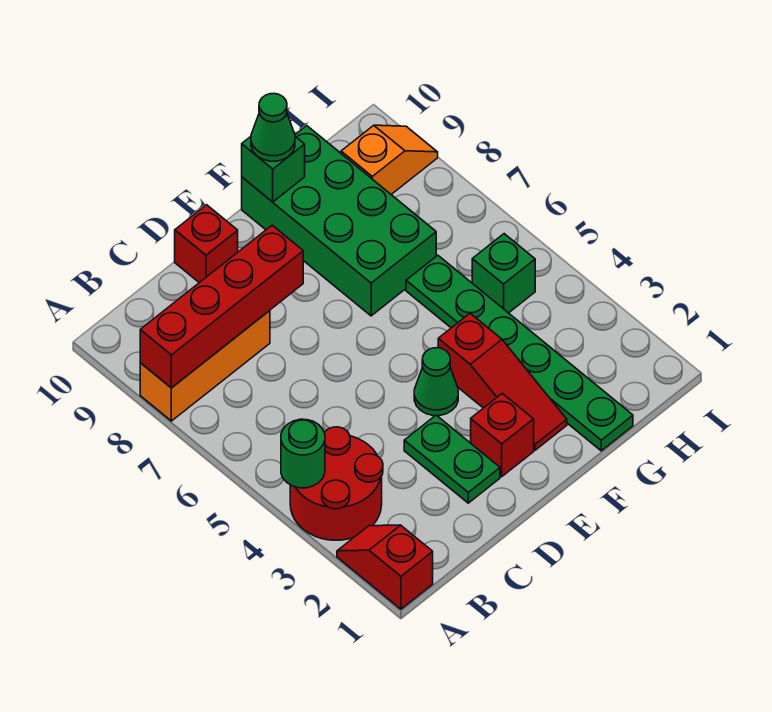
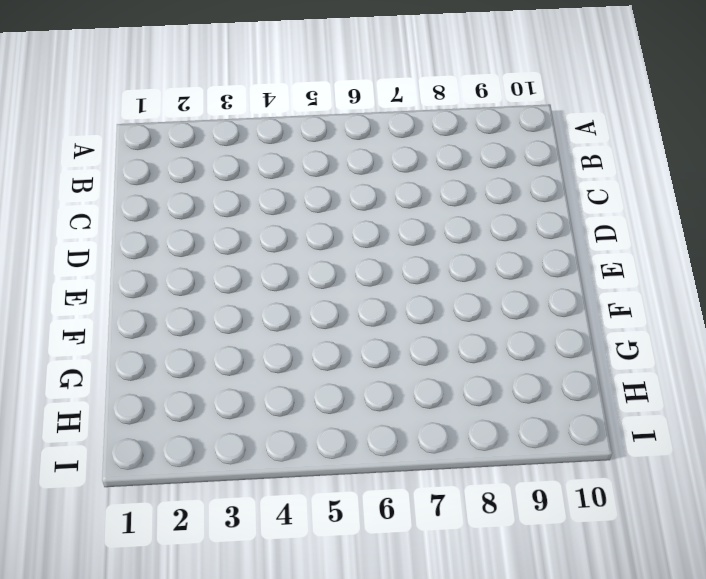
none -> red 1x2 slope [337,525,433,609]
none -> red 2x2 round brick [290,427,383,540]
none -> orange 1x3 brick [140,311,270,421]

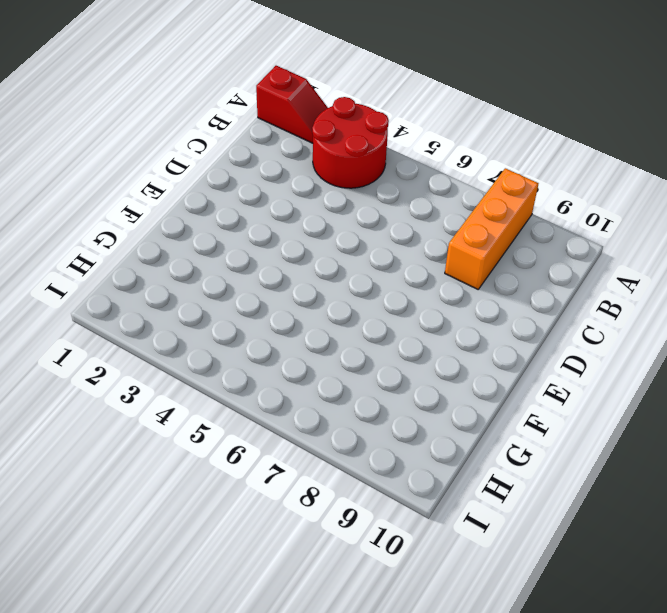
none -> green 1x2 plate [404,415,500,503]
none -> red 1x1 brick [175,205,238,283]
none -> red 1x1 brick [471,393,534,477]

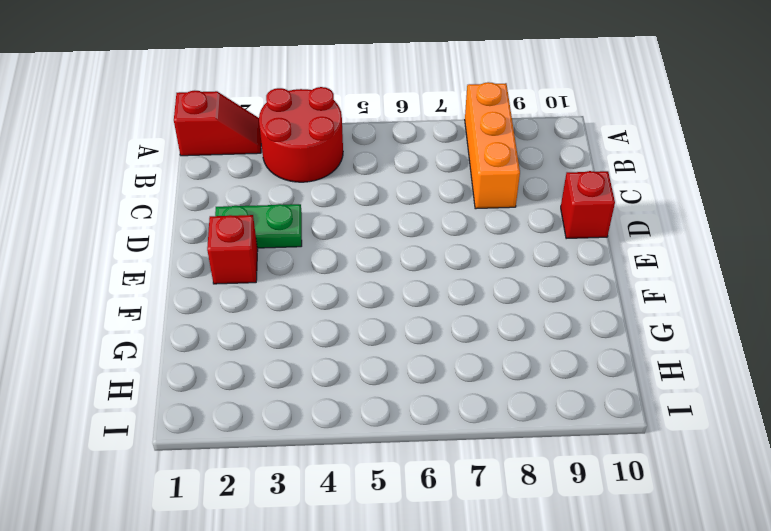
none -> green 1x1 cone [414,348,458,416]
none -> red 1x3 slope [438,313,567,450]
none -> green 2x4 brick [242,126,436,316]

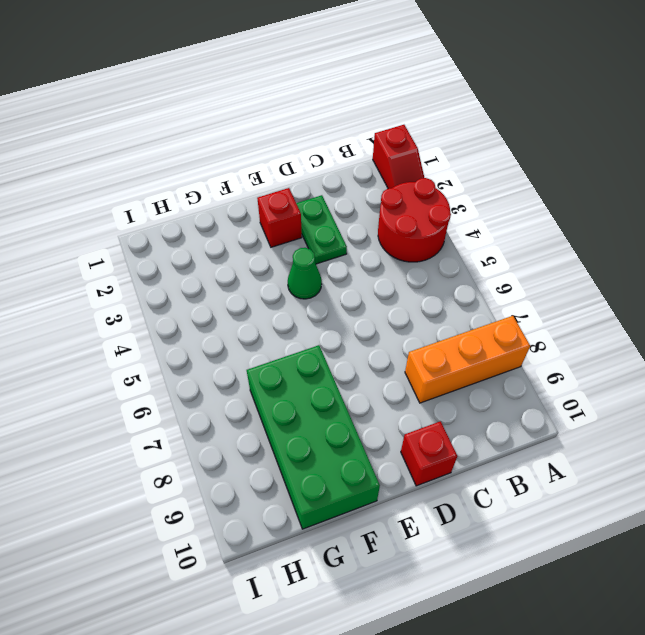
none -> red 1x3 slope [438,313,567,450]
none -> green 1x6 plate [406,255,633,451]
none -> green 1x1 brick [472,234,535,313]

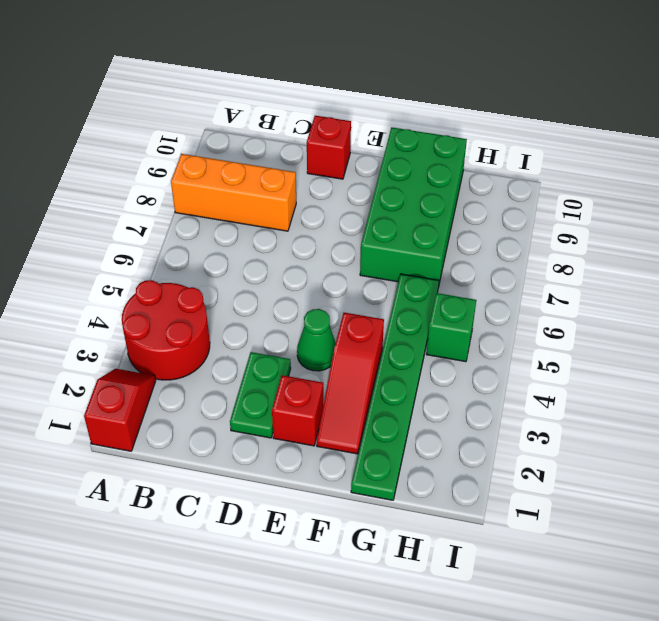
none -> orange 1x2 slope [341,125,438,194]
none -> green 1x1 round brick [281,419,325,488]
none -> red 1x4 brick [140,225,303,388]

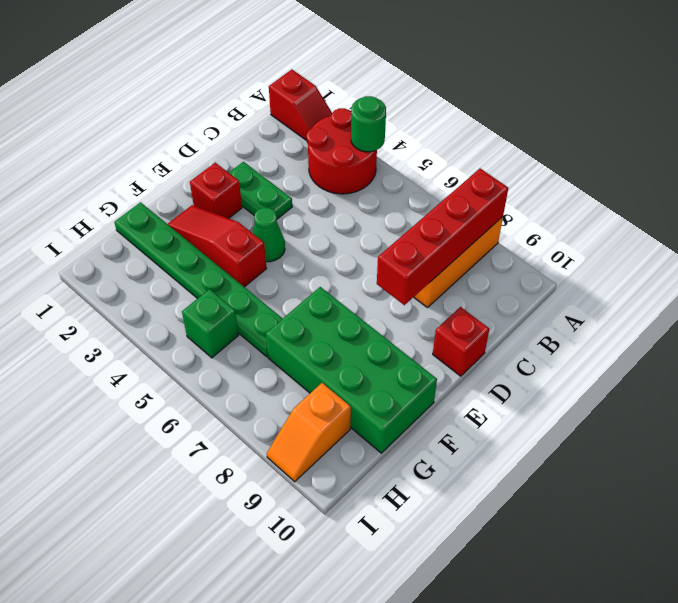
none -> green 1x1 brick [242,137,305,202]
none -> green 1x1 cone [251,93,295,161]

